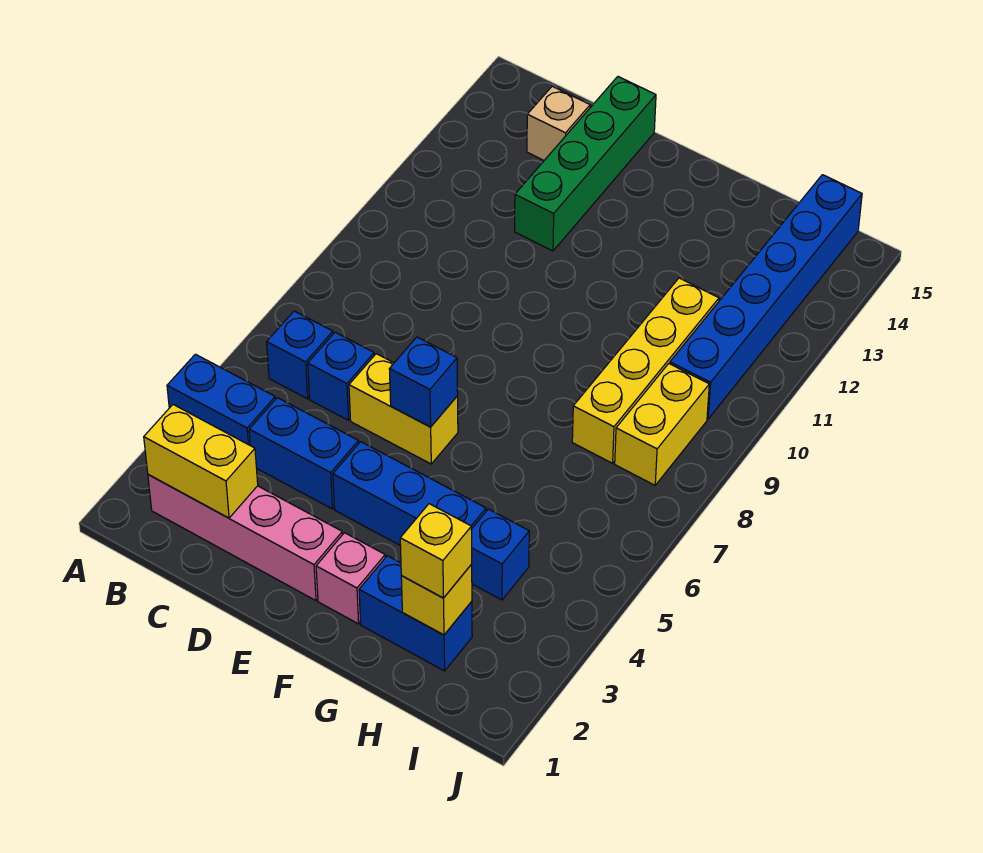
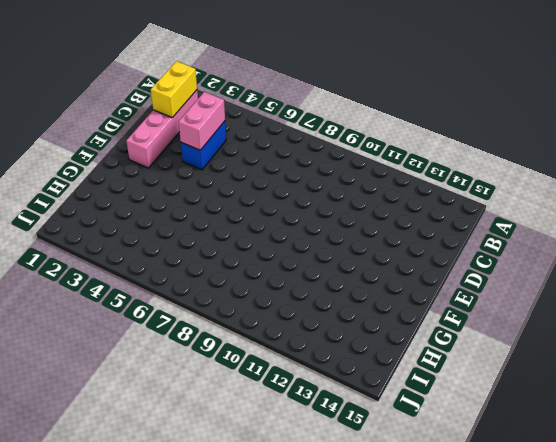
pink 1x2 brick [179,92,225,150] -> none
none -> blue 1x2 brick [167,354,275,445]
none -> blue 1x1 brick [267,311,333,399]
none -> blue 1x1 brick [308,332,374,420]

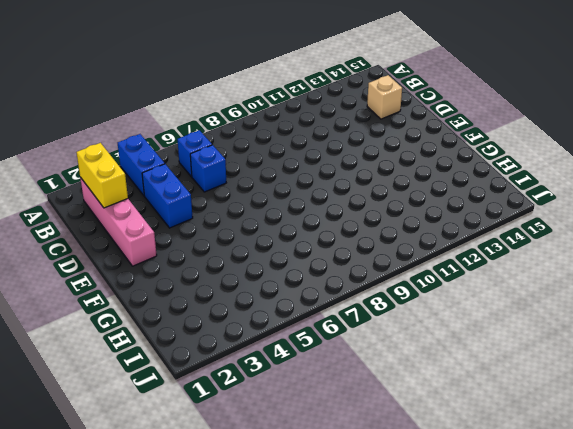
none -> yellow 1x2 brick [349,354,458,464]
none -> green 1x4 brick [515,77,656,251]
none -> blue 1x3 brick [333,442,486,545]

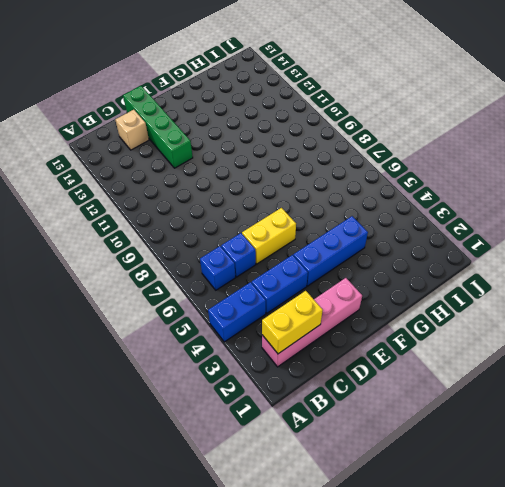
none -> pink 1x1 brick [316,533,385,624]
none -> blue 1x2 brick [359,556,472,671]
none -> blue 1x1 brick [471,509,529,600]

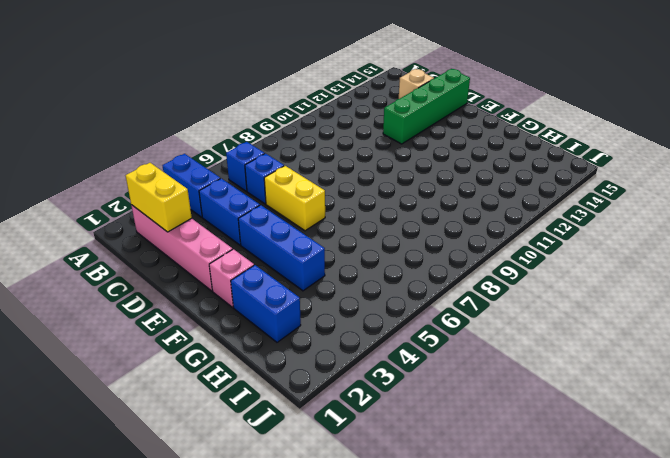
none -> blue 1x1 brick [471,509,529,600]
none -> yellow 1x4 brick [572,278,719,463]
none -> yellow 1x2 brick [615,364,709,485]

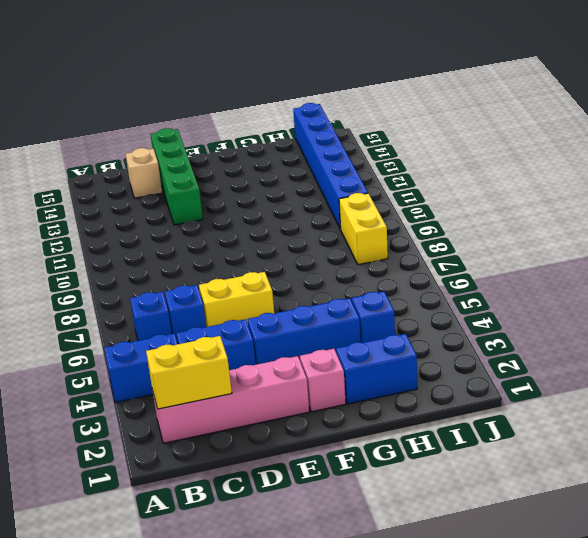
none -> yellow 1x4 brick [572,278,719,463]
none -> blue 1x1 brick [389,337,458,427]
none -> yellow 1x1 brick [401,564,472,635]

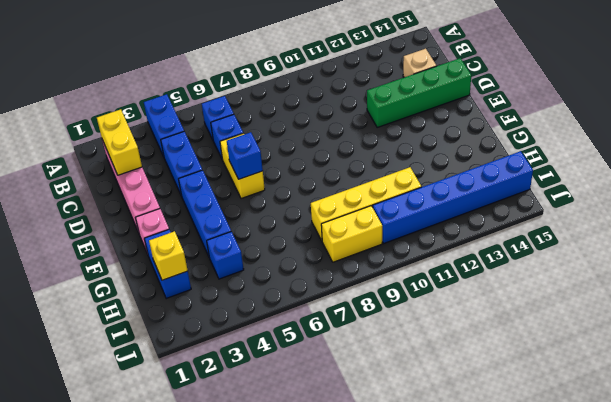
none -> yellow 1x1 brick [400,504,472,598]

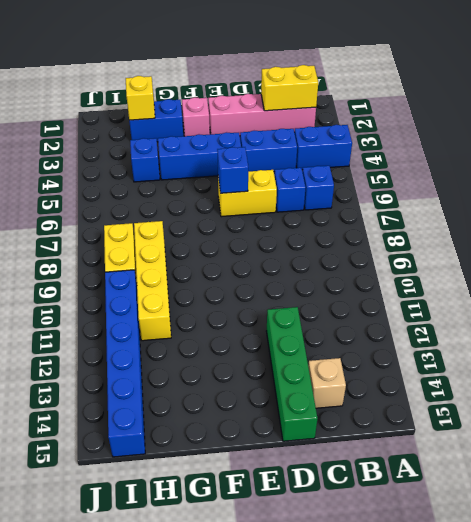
none -> yellow 1x1 brick [400,504,472,598]

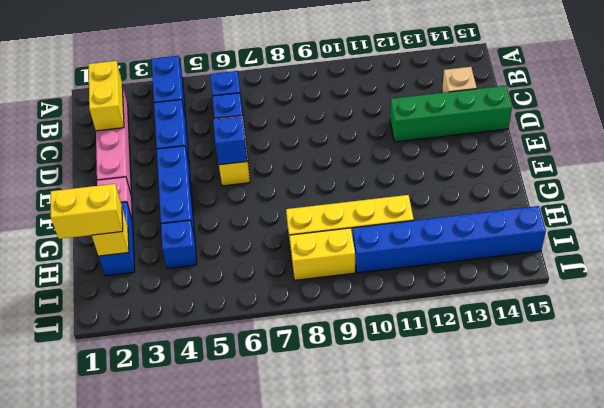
yellow 1x2 brick [51,184,123,239] -> yellow 1x1 brick [400,504,472,598]

